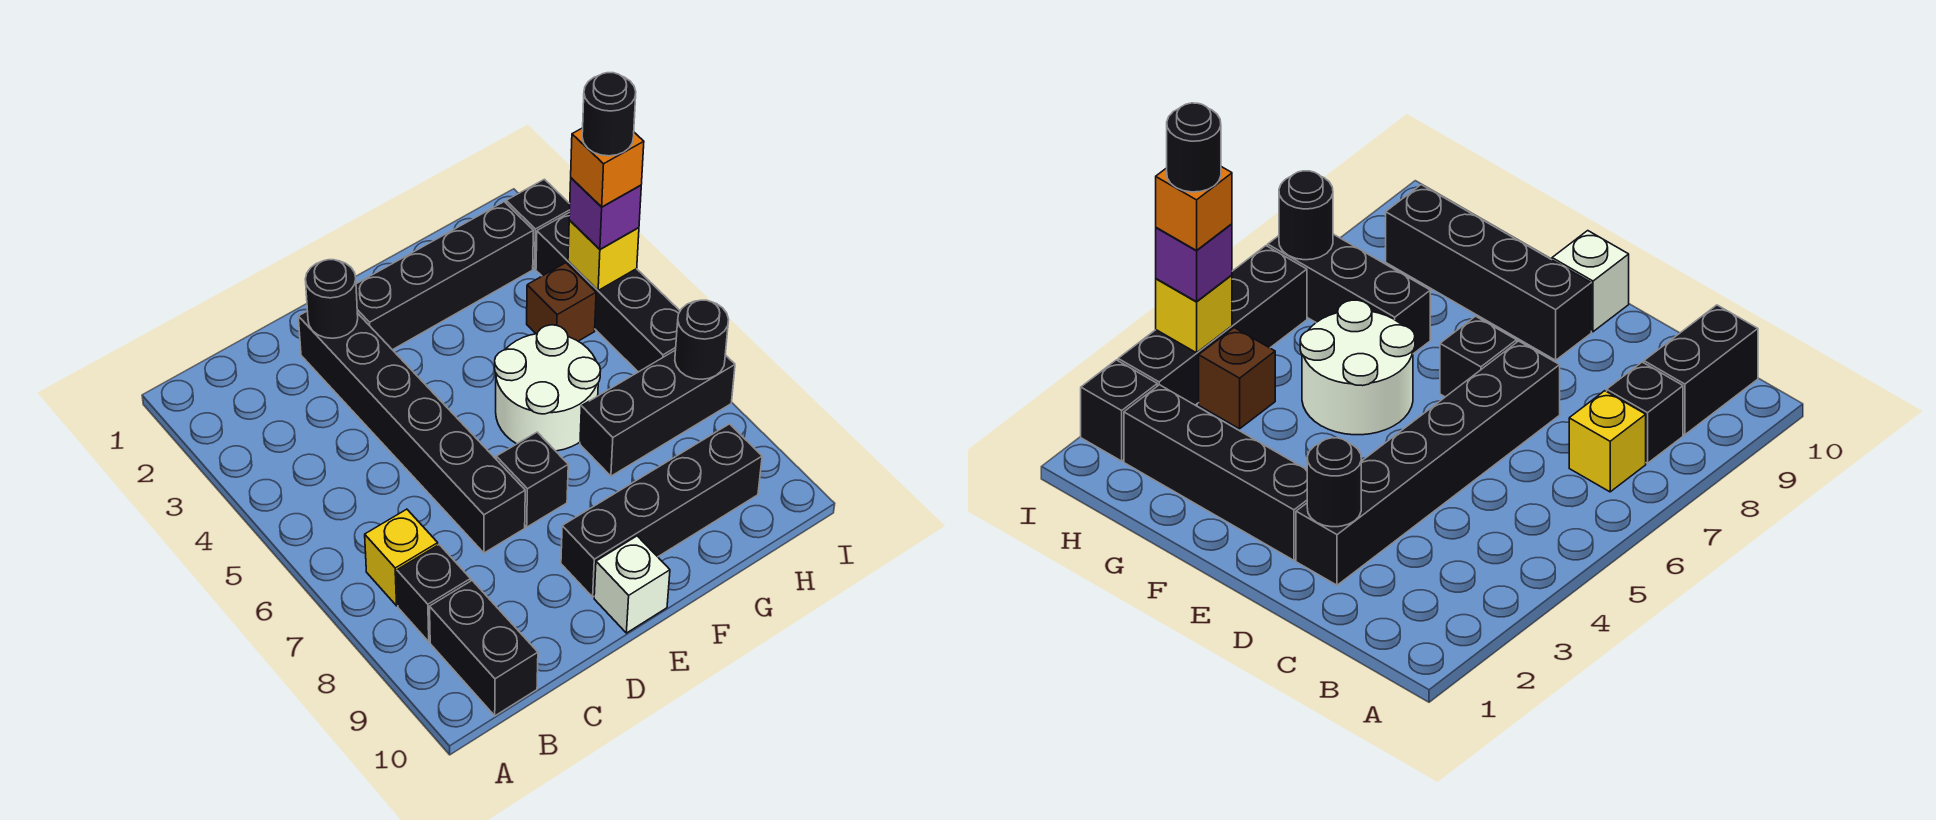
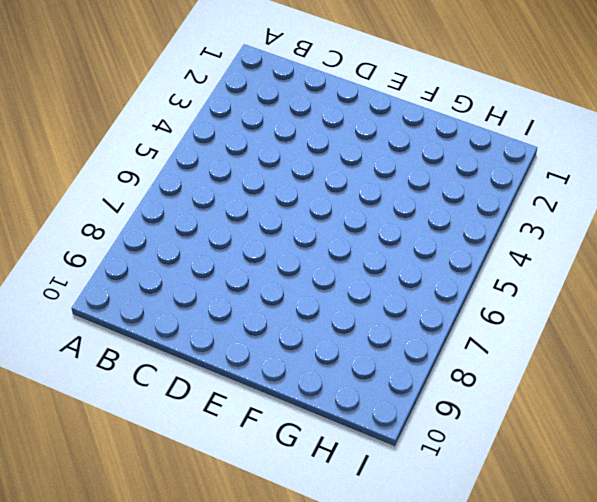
none -> yellow 1x1 brick [365,509,438,606]
none -> black 1x1 brick [397,545,471,642]
none -> black 1x2 brick [430,581,538,716]

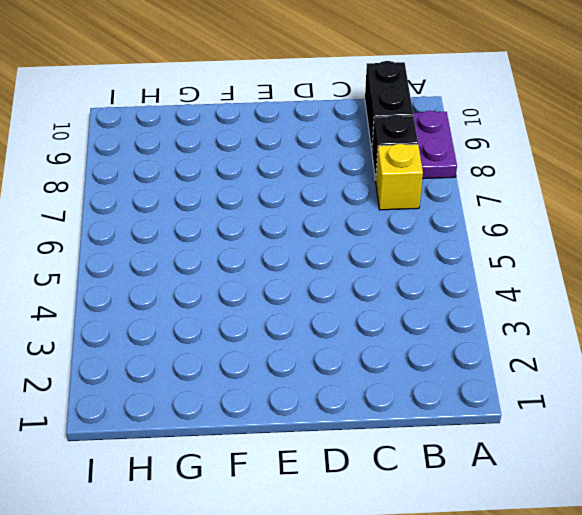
purple 1x2 plate [413,111,457,179] -> none
none -> black 1x6 brick [298,311,525,553]
none -> black 1x4 brick [356,202,533,350]
none -> black 1x1 brick [496,432,568,527]

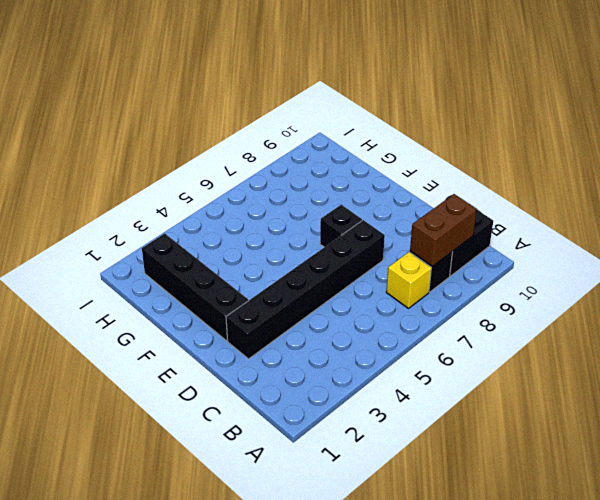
brown 1x2 brick [410,194,477,266] -> none
none -> black 1x4 brick [561,424,762,597]
none -> white 1x1 brick [594,536,670,633]
none -> white 2x2 round brick [495,325,601,451]

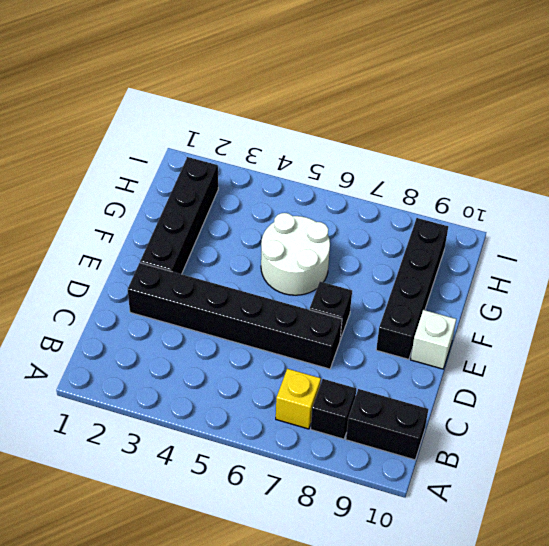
none -> black 1x3 brick [580,350,735,476]
none -> brown 1x1 brick [527,263,596,341]
none -> black 1x1 brick [506,179,570,269]

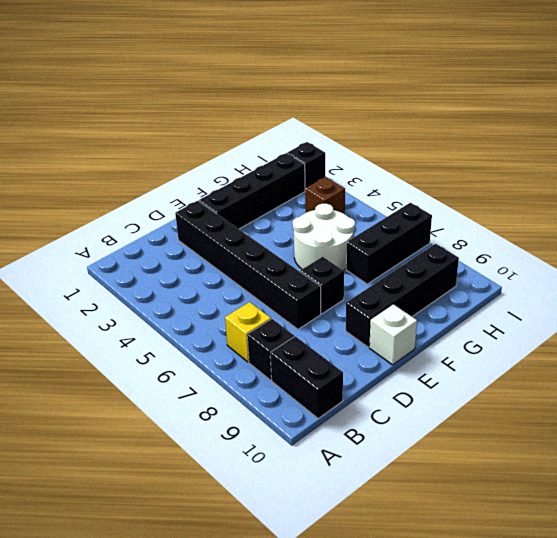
none -> black 1x4 brick [536,212,680,372]
none -> black 1x1 round brick [305,260,358,338]
none -> yellow 1x1 brick [568,220,639,290]

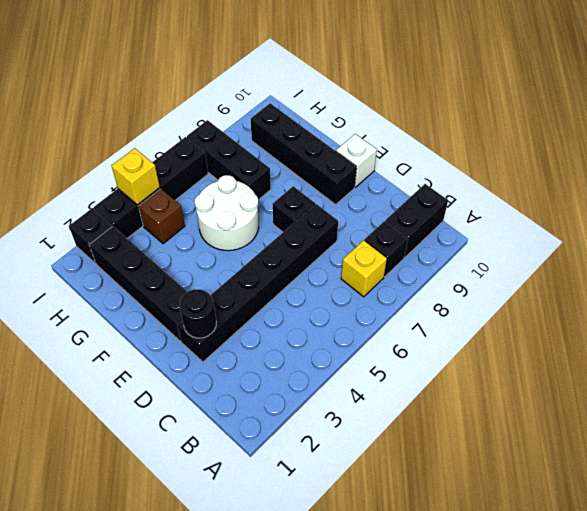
none -> black 1x1 round brick [675,300,729,379]
none -> purple 1x1 brick [569,178,641,249]
none -> orange 1x1 brick [571,128,644,207]

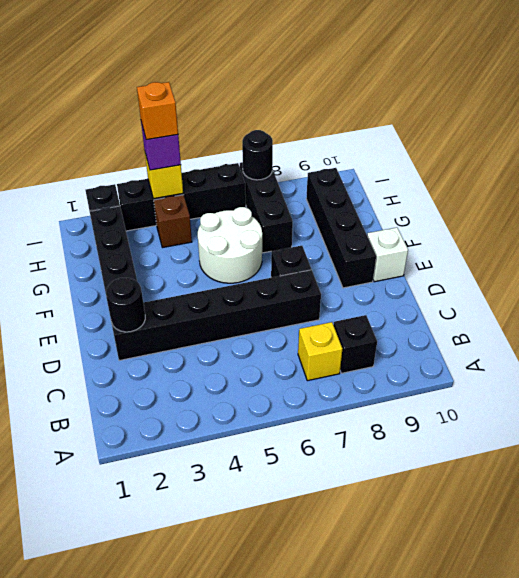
none -> black 1x2 brick [430,581,538,716]
none -> black 1x1 round brick [582,73,636,156]

